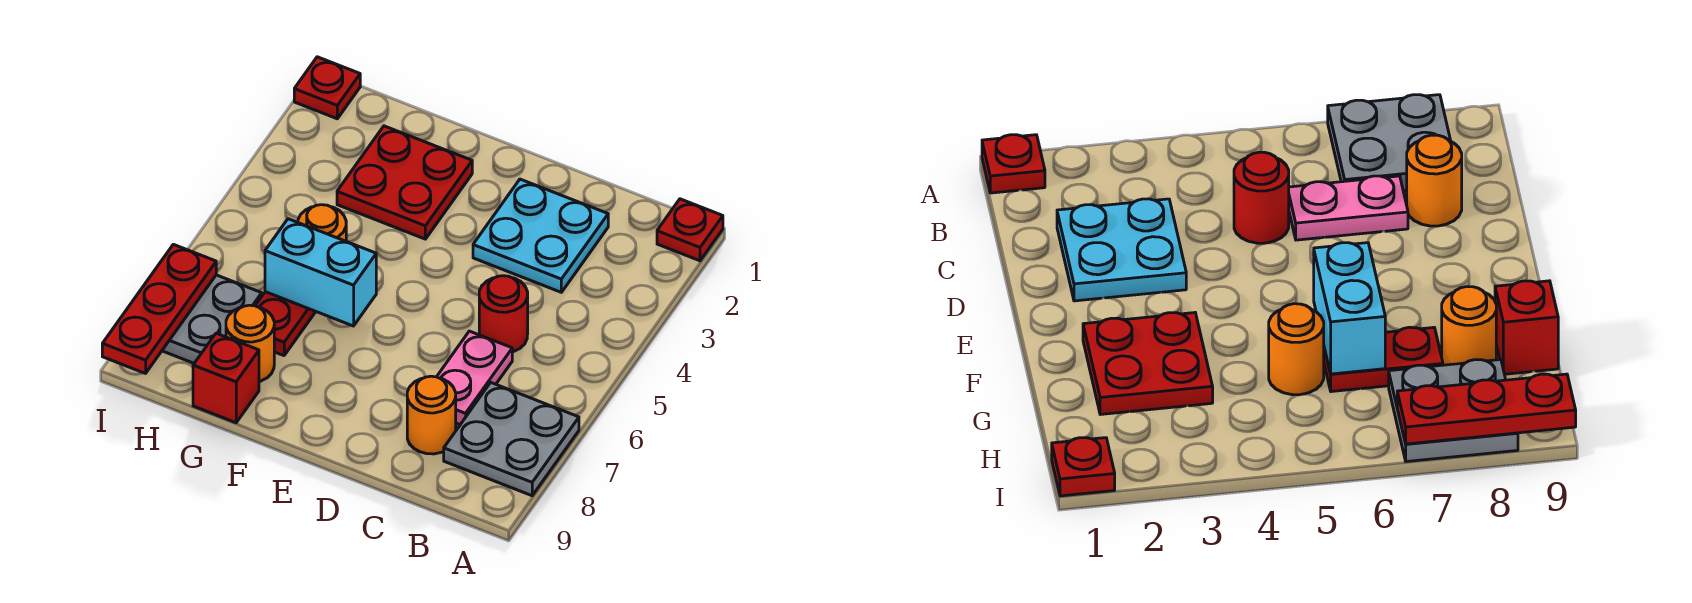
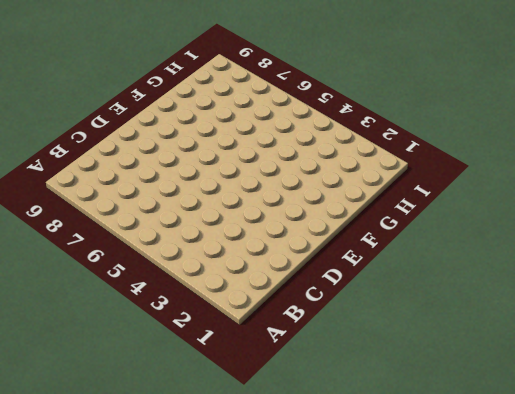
none -> red 1x1 plate [657,199,723,261]
none -> grey 2x2 plate [444,383,579,496]
none -> cyan 2x2 plate [473,179,608,292]

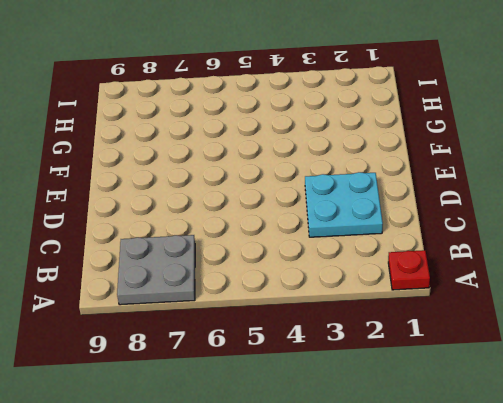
none -> red 1x1 round brick [479,276,528,352]
none -> pink 1x2 plate [437,331,512,424]
none -> orange 1x1 round brick [407,376,456,454]

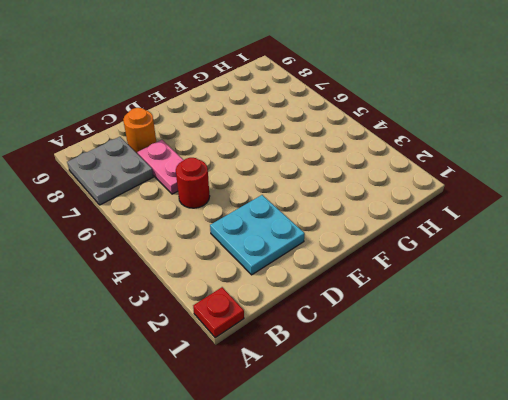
none -> red 2x2 plate [337,126,472,239]
none -> orange 1x1 round brick [298,205,346,241]
none -> red 1x2 plate [255,292,316,356]

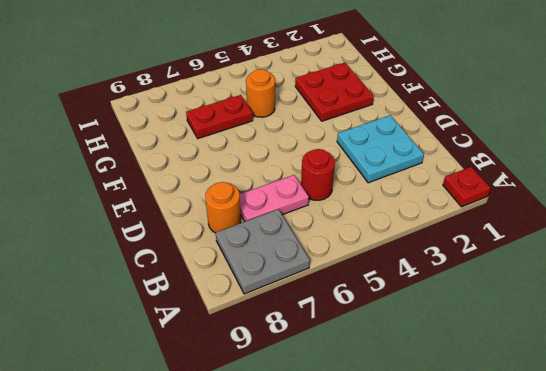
none -> orange 1x1 round brick [226,305,274,381]
none -> red 1x1 brick [193,333,259,423]
none -> grey 2x2 plate [162,275,262,363]

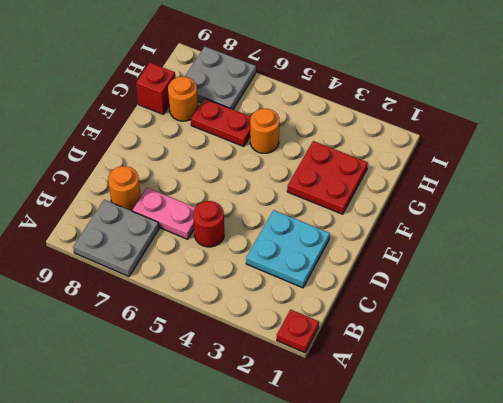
none -> red 1x1 plate [294,57,360,119]
none -> cyan 1x2 brick [265,219,376,326]
none -> red 1x3 plate [102,244,216,373]

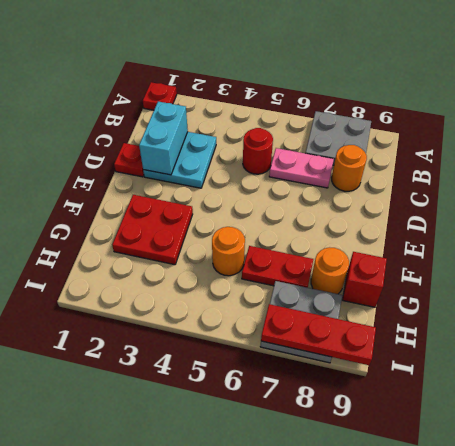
cyan 1x2 brick [139,102,188,175] -> cyan 1x2 brick moved to [265,219,376,326]
red 1x1 plate [114,143,144,177] -> red 1x1 plate moved to [294,57,360,119]

